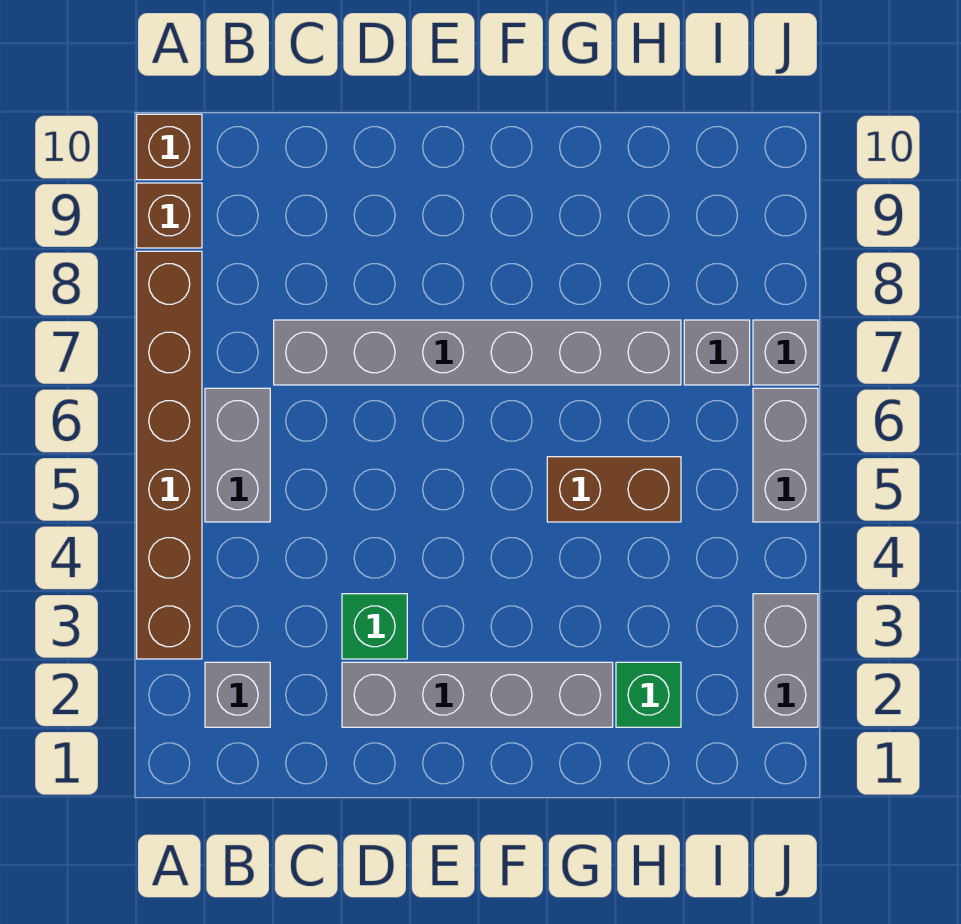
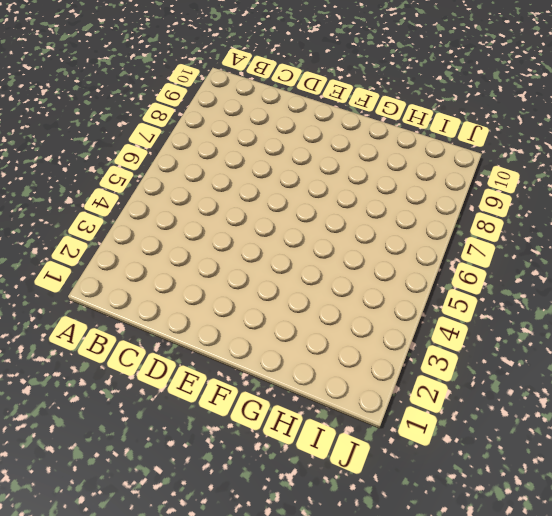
none -> brown 1x6 brick [137,251,202,659]
none -> brown 1x1 brick [137,183,202,248]
none -> brown 1x1 brick [137,114,202,180]

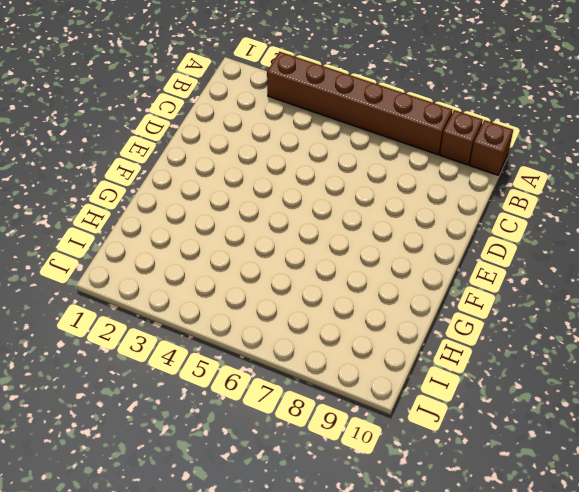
none -> grey 1x1 brick [205,662,270,727]
none -> grey 1x2 brick [205,388,270,522]
none -> grey 1x6 brick [274,320,681,385]

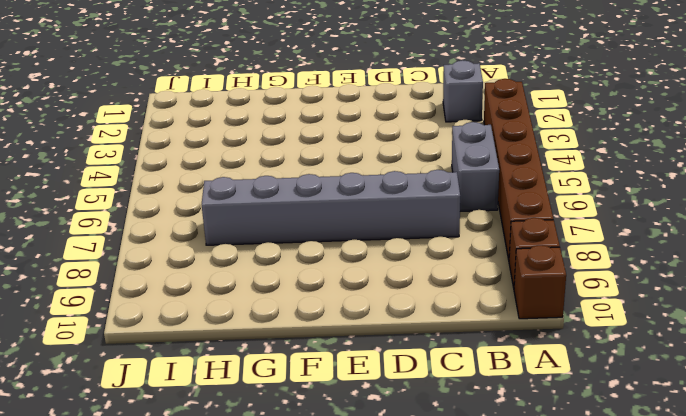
none -> grey 1x4 brick [342,662,613,727]
none -> green 1x1 brick [342,594,407,659]
none -> brown 1x2 brick [547,457,681,522]

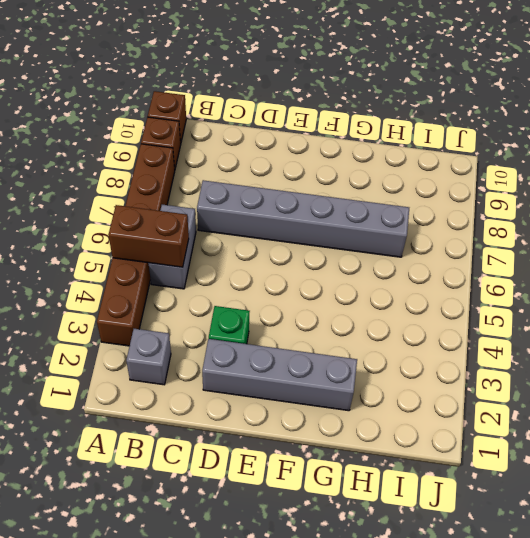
brown 1x2 brick [108,205,189,267] -> brown 1x2 brick moved to [547,457,681,522]
none -> green 1x1 brick [616,662,681,727]
none -> grey 1x1 brick [684,320,750,385]
none -> grey 1x2 brick [753,594,818,727]

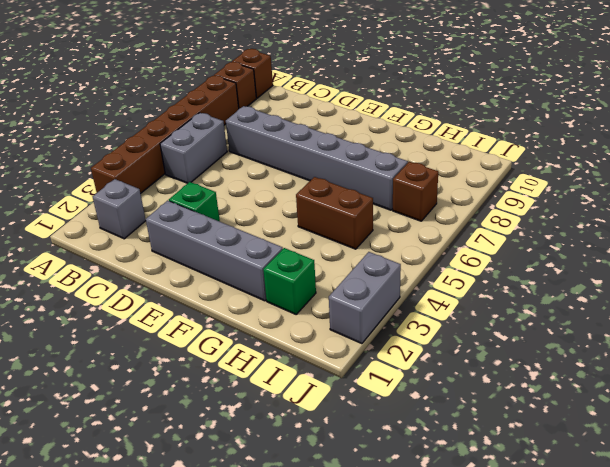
brown 1x1 brick [393,162,438,221] -> grey 1x1 brick [684,320,750,385]
none -> grey 1x2 brick [753,388,818,522]
none -> grey 1x1 brick [753,320,818,385]

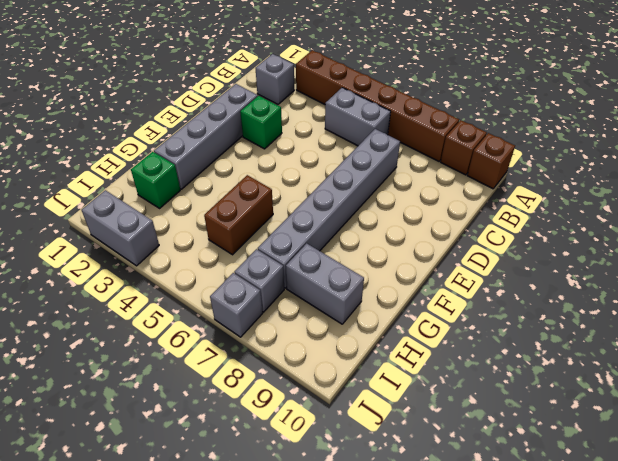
grey 1x2 brick [286,243,364,324] -> grey 1x2 brick moved to [753,388,818,522]

